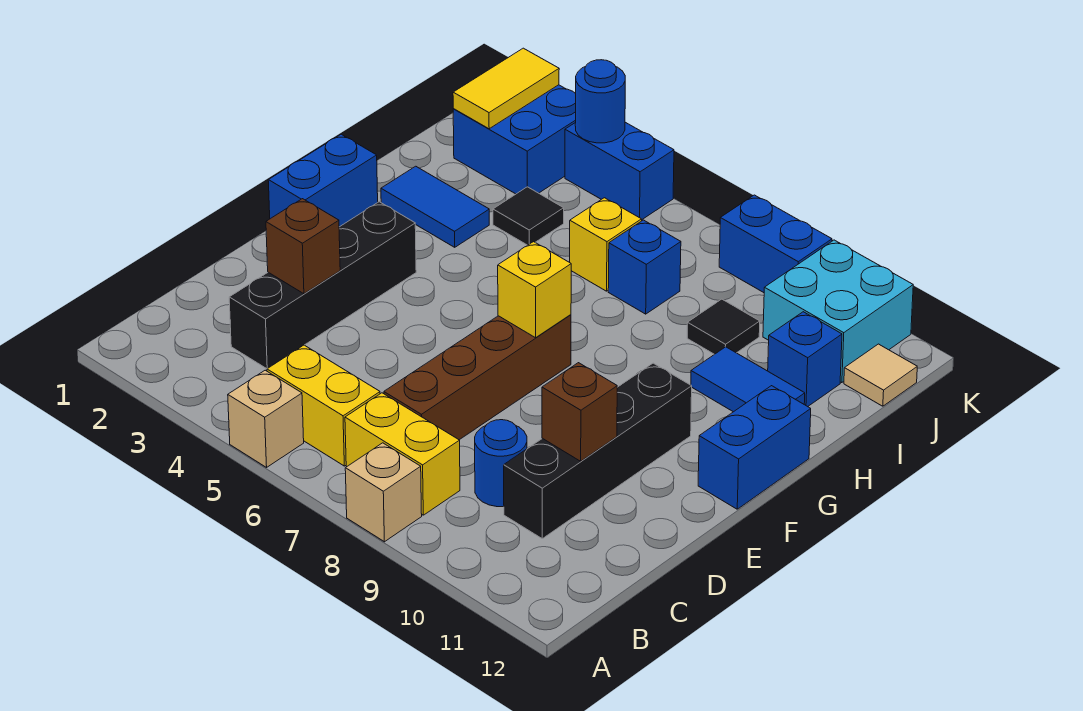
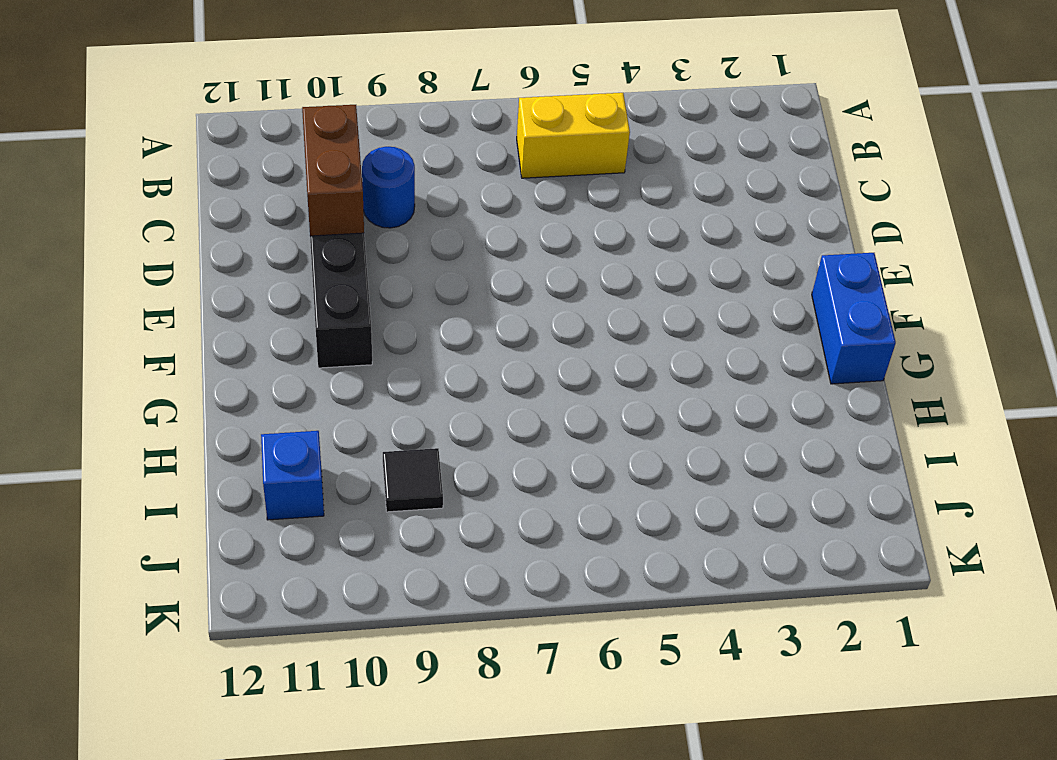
brown 1x2 brick [302,105,364,236] -> brown 1x1 brick [542,363,617,461]
none -> tan 1x1 brick [228,370,304,467]
none -> tan 1x1 brick [345,443,422,542]
none -> yellow 1x2 brick [345,393,460,515]

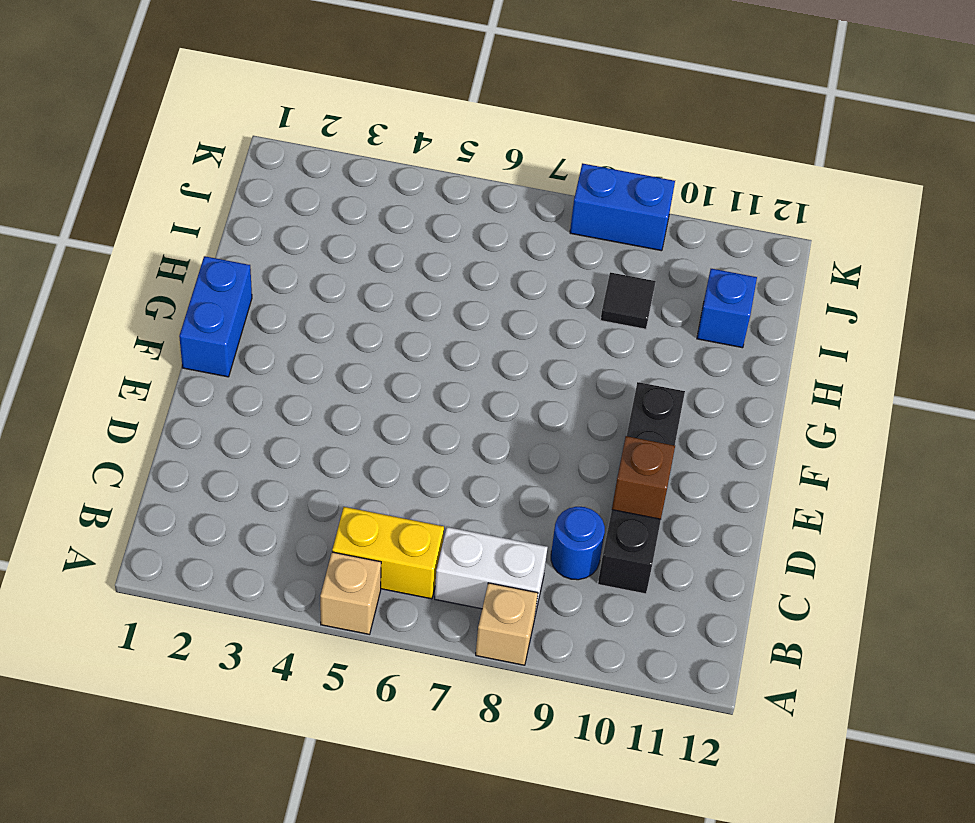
white 1x2 brick [435,527,548,615] -> yellow 1x2 brick [345,393,460,515]
none -> black 1x4 brick [229,202,416,369]
none -> brown 1x4 brick [384,315,571,440]
none -> blue 1x2 brick [698,386,811,509]

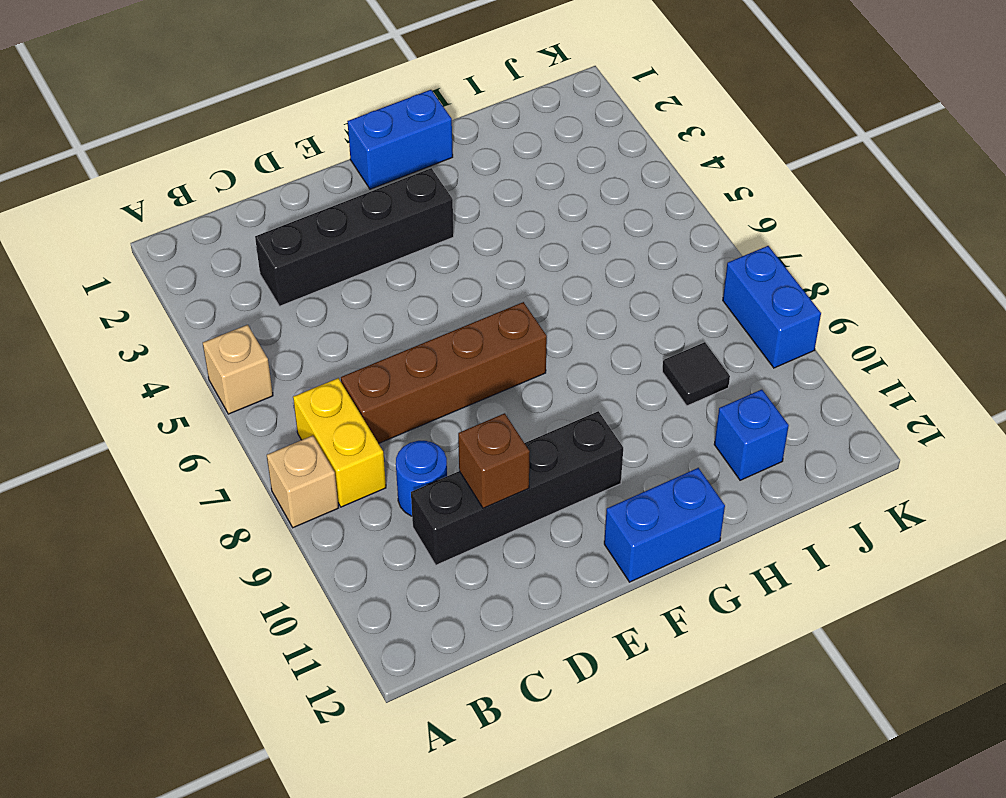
none -> yellow 1x2 brick [267,345,380,466]
none -> blue 1x2 tile [381,166,489,247]
none -> blue 1x2 tile [691,347,805,412]

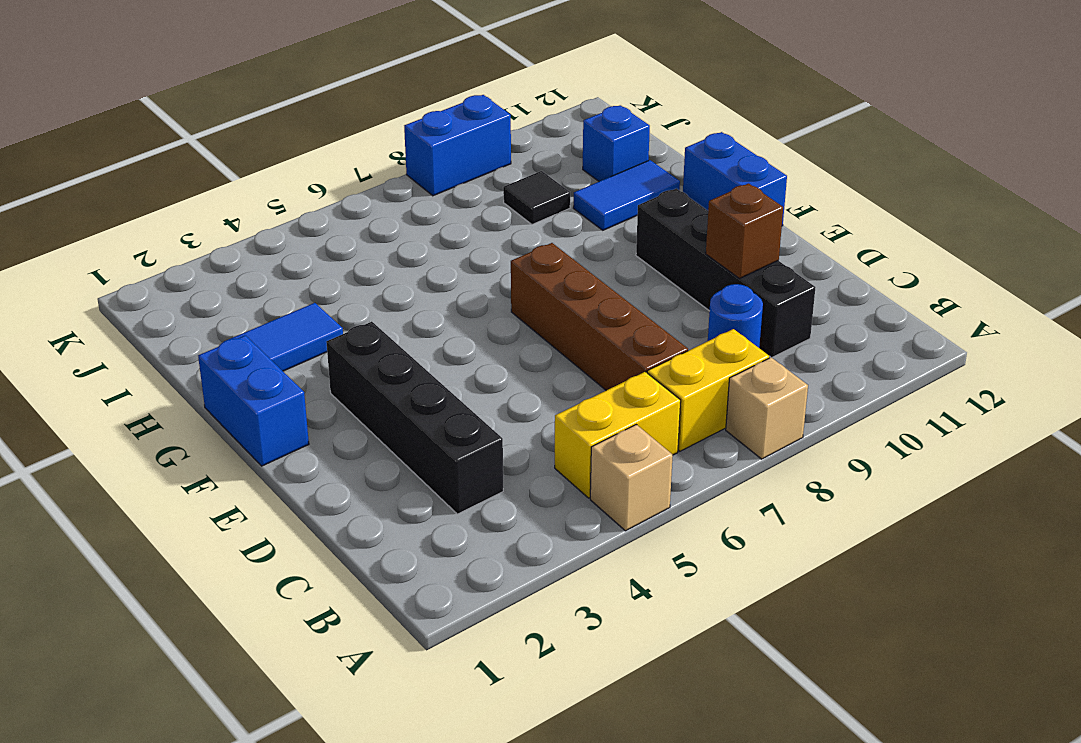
none -> black 1x1 tile [493,187,564,245]
none -> yellow 1x1 brick [570,198,642,291]
none -> blue 1x1 brick [608,220,681,314]

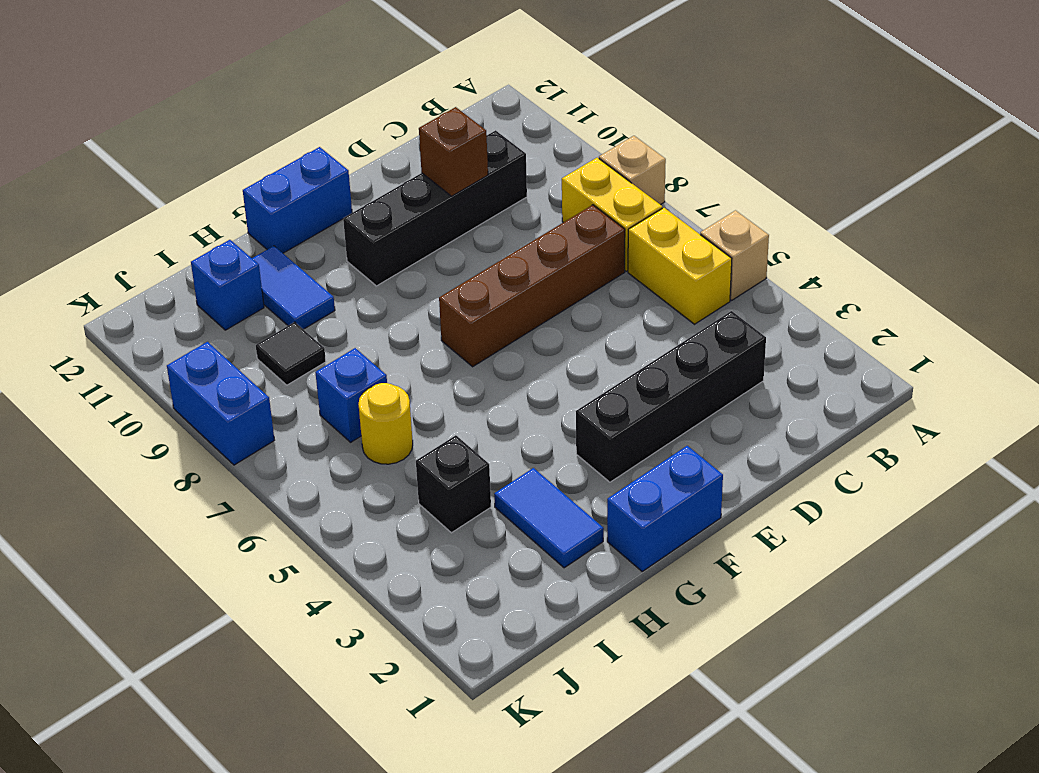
black 1x1 brick [416,435,491,533] -> black 1x1 tile [493,187,564,245]
yellow 1x1 round brick [358,383,413,464] -> yellow 1x1 brick [570,198,642,291]
none -> blue 1x1 round brick [475,420,527,507]
none -> blue 2x2 brick [453,85,576,194]
none -> cyan 2x2 brick [763,240,913,383]

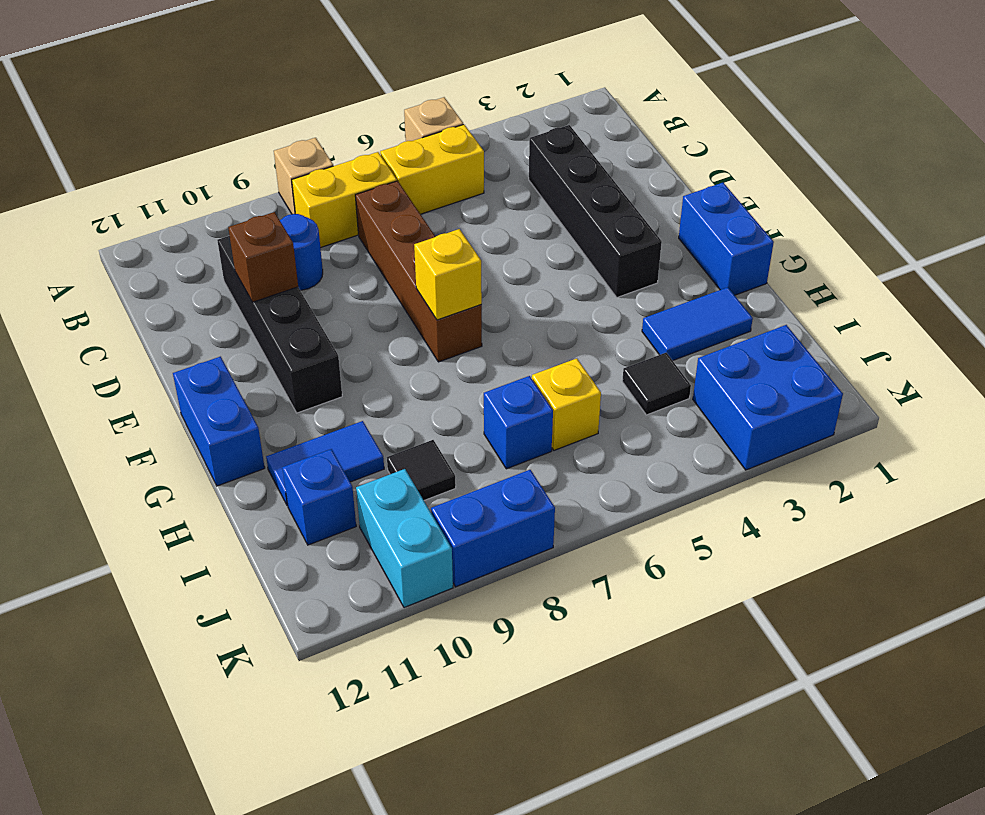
cyan 1x2 brick [356,469,453,608] -> cyan 2x2 brick [763,240,913,383]
none -> tan 1x1 tile [844,344,917,406]
none -> blue 1x2 brick [565,122,674,219]
none -> brown 1x1 brick [266,199,340,294]

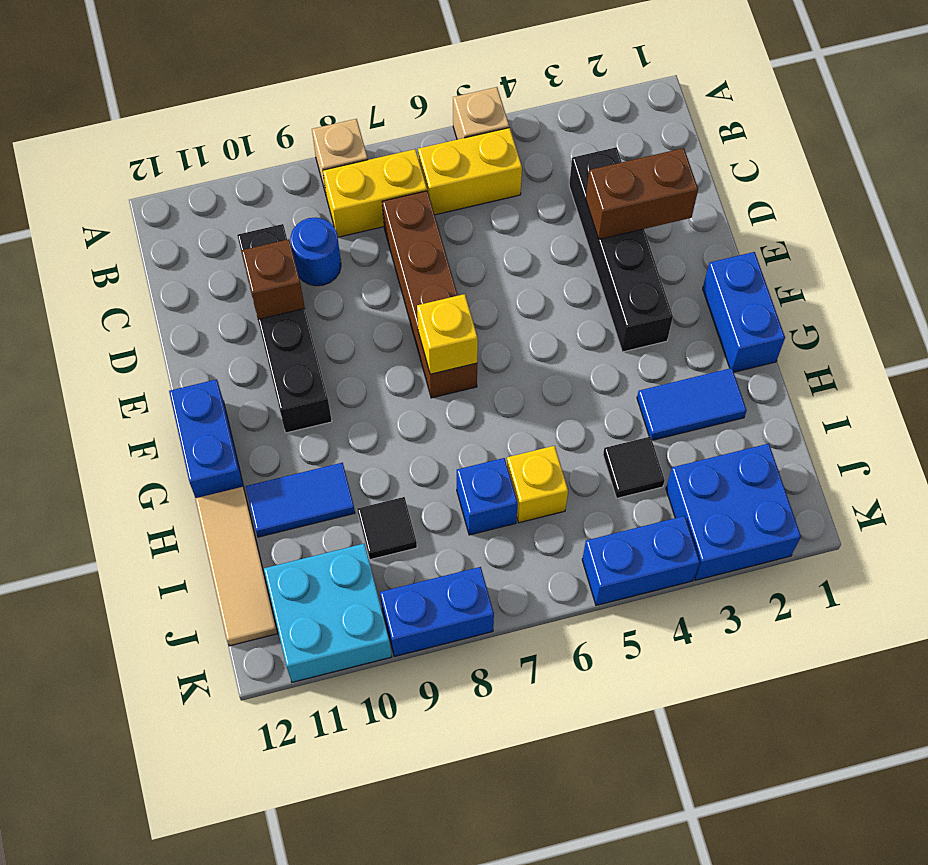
brown 1x2 brick [586,148,698,239] -> brown 1x1 brick [266,199,340,294]
tan 1x3 tile [195,487,278,646] -> tan 1x1 tile [844,344,917,406]
none -> blue 1x1 brick [768,312,842,407]
none -> yellow 1x2 tile [453,48,559,129]
none -> blue 1x1 round brick [575,60,625,143]

